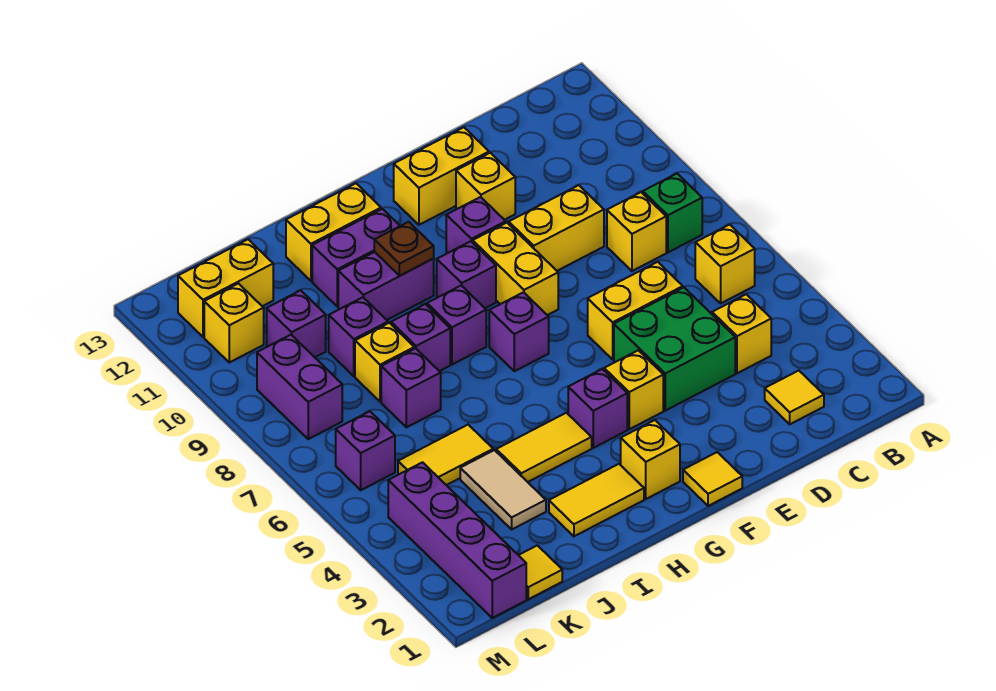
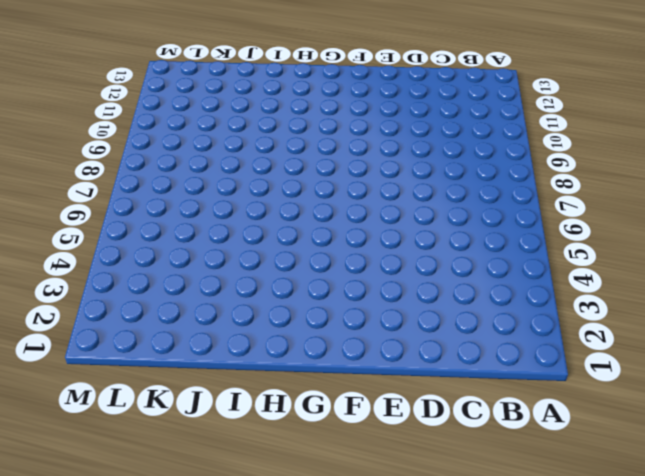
none -> yellow 1x1 brick [695,225,755,303]
none -> green 1x1 brick [643,174,702,252]
none -> yellow 1x1 tile [765,371,824,424]
none -> yellow 1x1 brick [712,294,771,373]

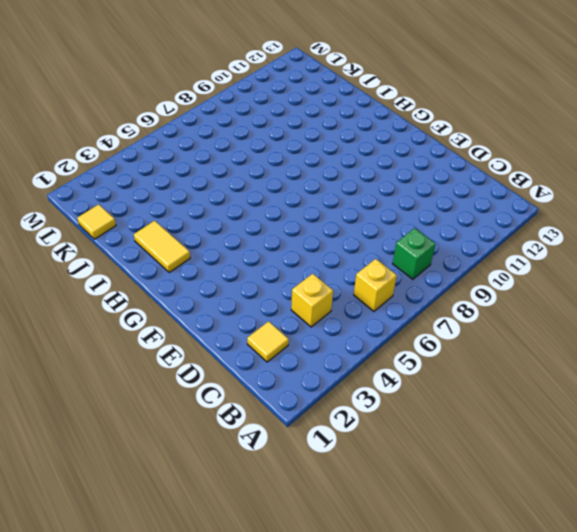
none -> yellow 1x1 brick [607,192,666,271]
none -> green 2x2 brick [614,288,735,411]
none -> yellow 1x2 brick [588,262,683,359]
none -> yellow 1x2 brick [509,185,604,271]

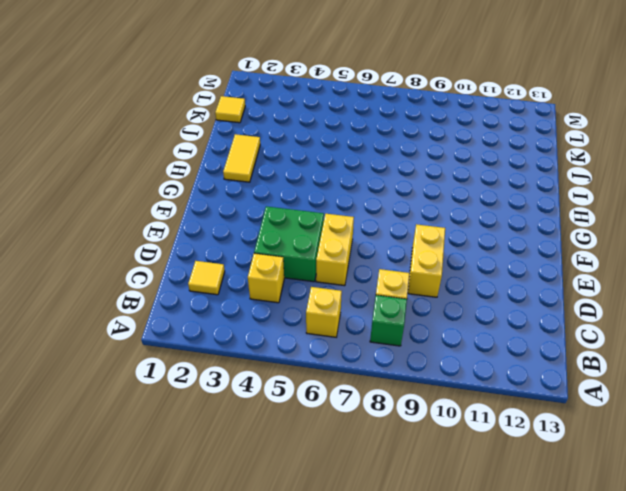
none -> yellow 1x1 brick [456,153,515,220]
none -> yellow 1x2 brick [394,127,489,225]
none -> yellow 1x1 tile [683,452,742,506]
none -> yellow 1x1 brick [604,350,663,429]

